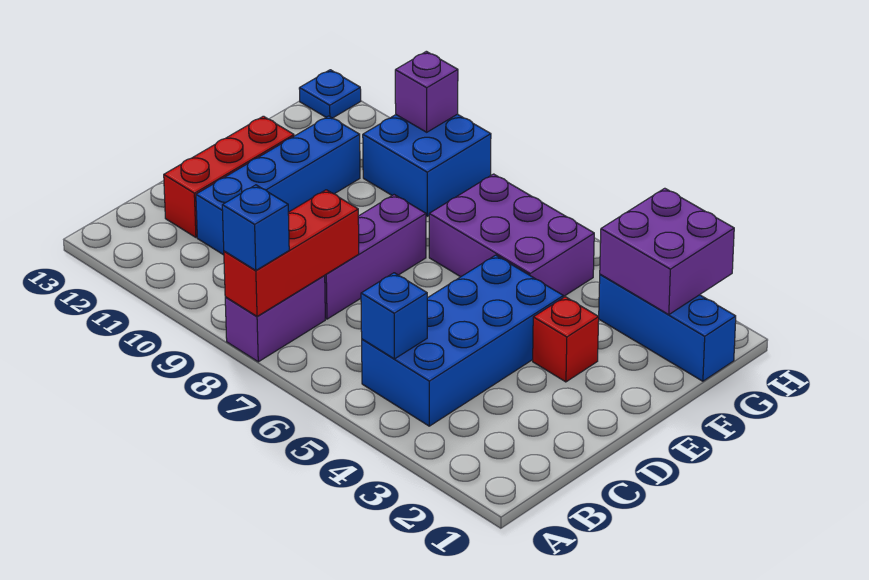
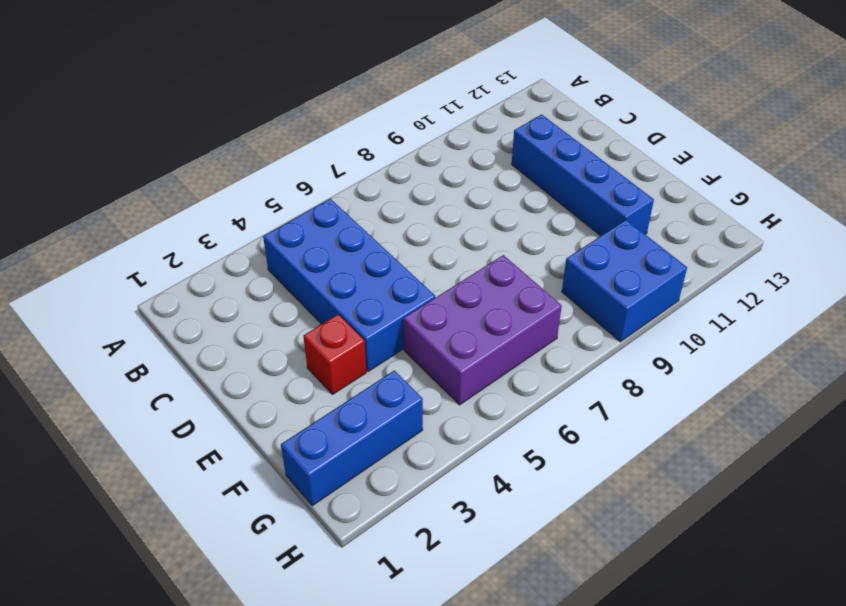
none -> purple 1x2 brick [225,276,325,362]
none -> purple 1x3 brick [324,195,426,319]
none -> red 1x3 brick [164,116,294,237]

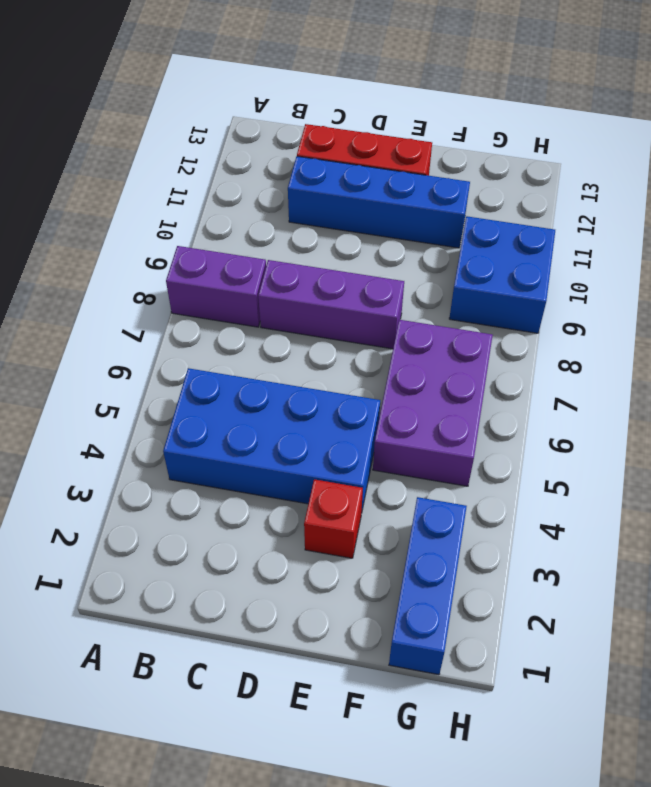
none -> blue 1x1 plate [299,70,361,118]
none -> red 1x3 brick [224,190,359,316]
none -> blue 1x1 brick [361,273,427,359]

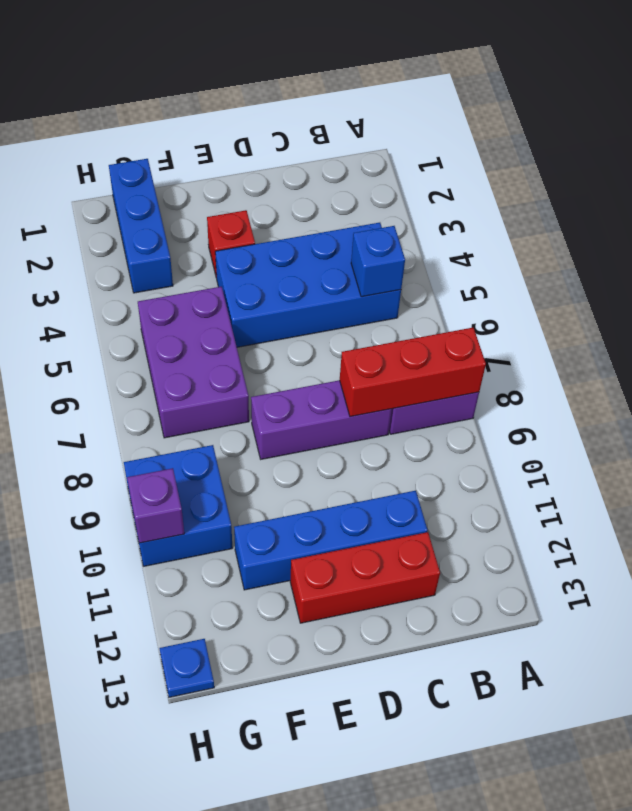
none -> purple 2x2 brick [600,188,734,315]
none -> blue 1x1 brick [222,185,289,270]

